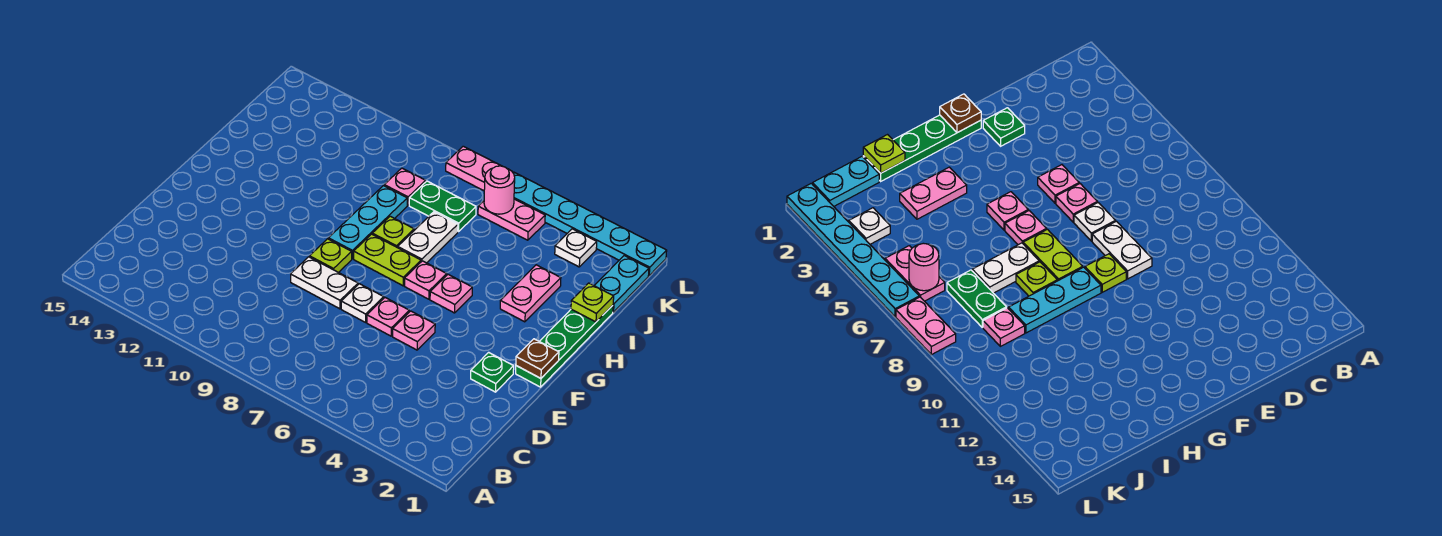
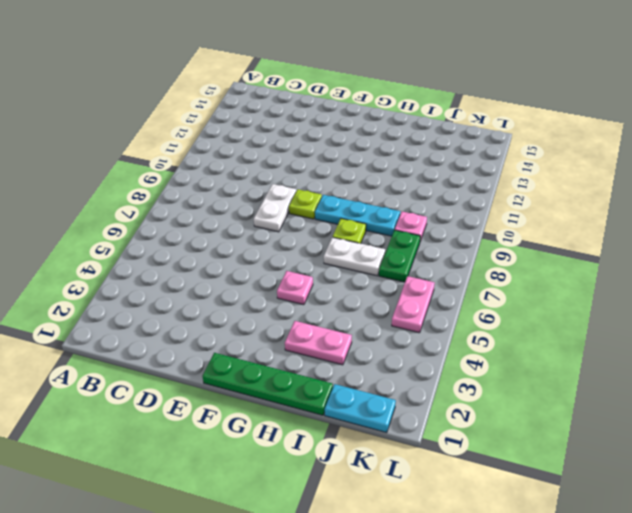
none -> green 1x1 plate [471,352,514,392]
none -> pink 1x1 plate [393,311,435,350]
none -> pink 1x1 plate [367,298,409,336]

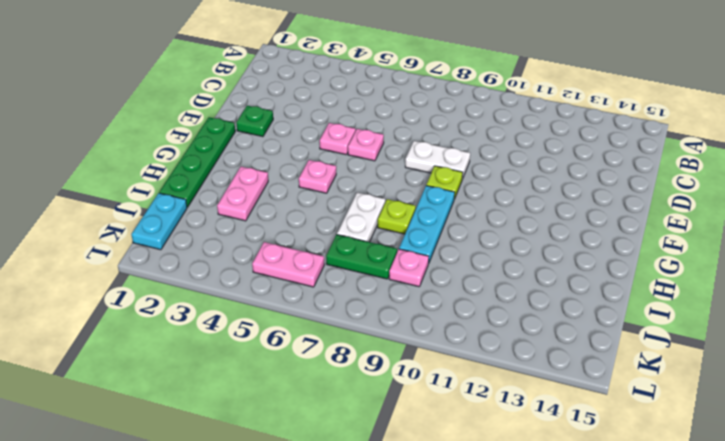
none -> white 1x1 plate [341,284,384,322]
none -> pink 1x1 plate [405,261,447,299]
none -> lime 1x2 plate [354,234,421,286]

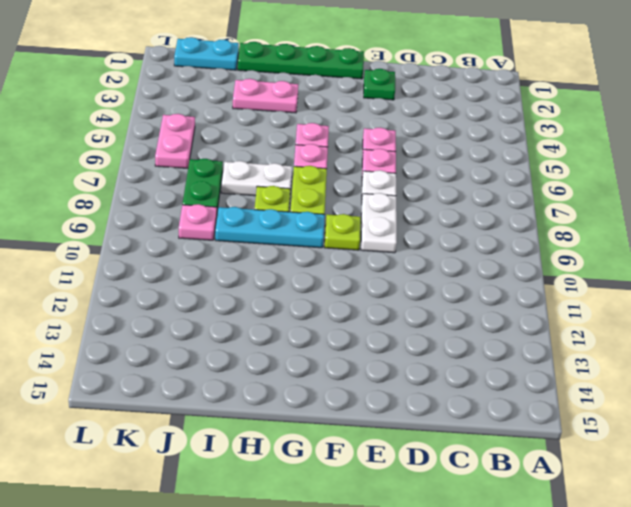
none -> white 1x1 plate [555,229,597,267]
none -> cyan 1x6 plate [513,172,667,275]
none -> pink 1x2 plate [446,146,501,191]

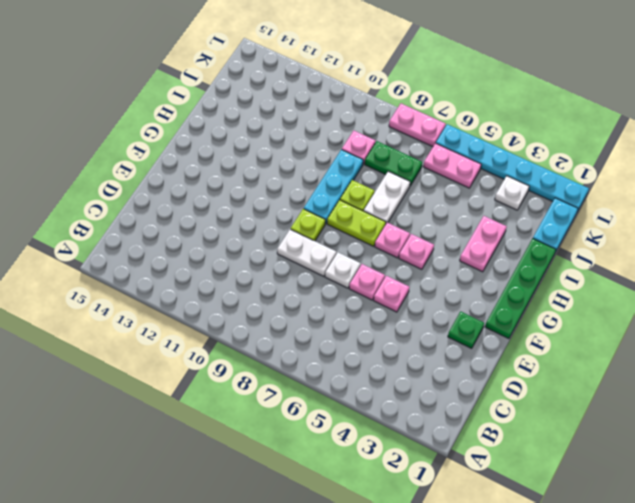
none -> brown 1x1 plate [516,339,559,378]
none -> lime 1x1 plate [571,283,614,322]
none -> pink 1x1 round brick [484,166,515,214]

